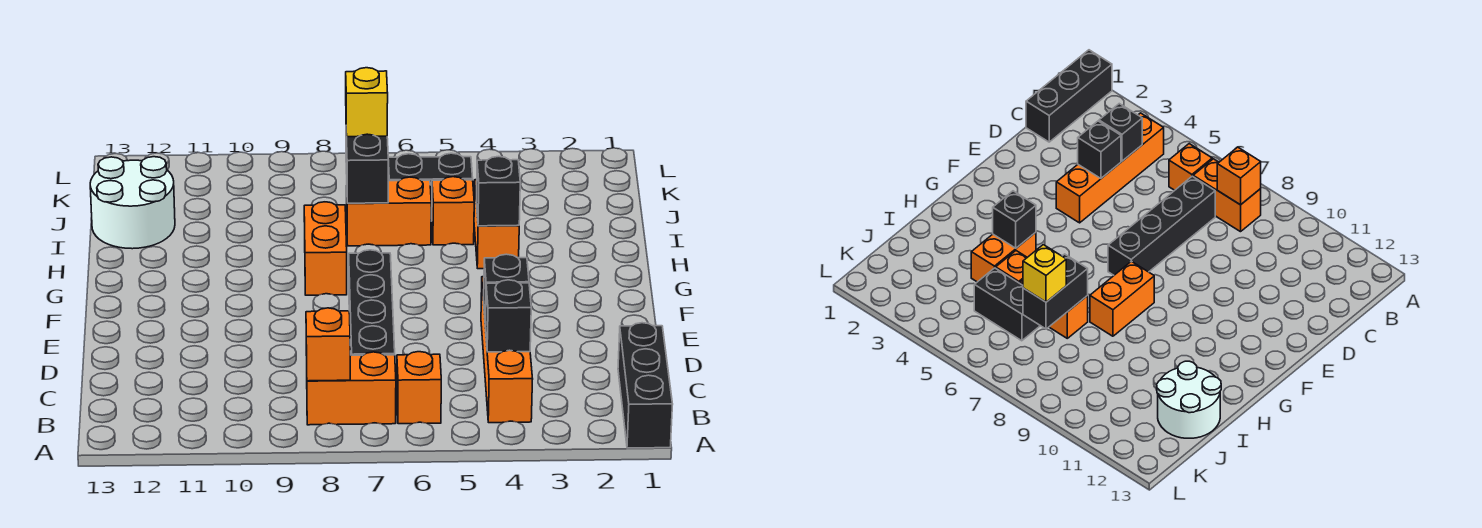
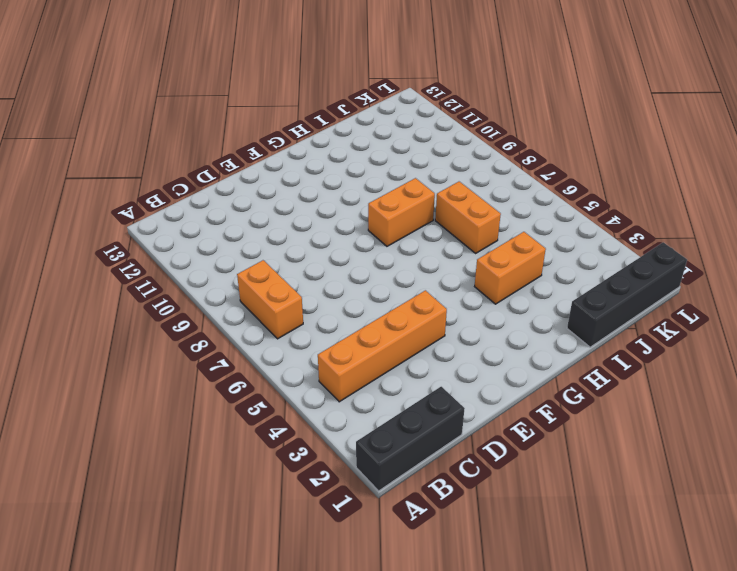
black 1x4 brick [567,242,687,347] -> black 1x4 brick moved to [349,250,395,355]
none -> orange 1x1 brick [397,352,441,424]
none -> orange 1x1 brick [432,177,474,245]
none -> white 2x2 round brick [90,157,175,249]

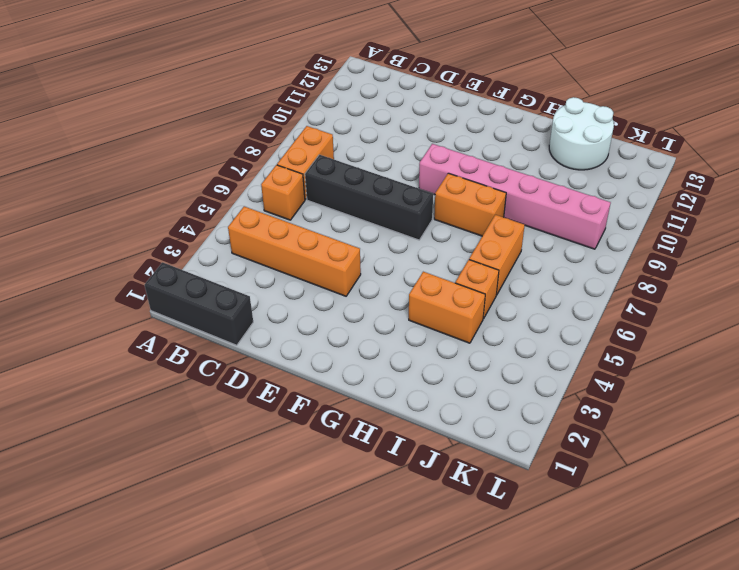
pink 1x6 brick [419,144,611,249] -> none
none -> black 1x2 brick [388,153,473,221]
none -> orange 1x1 brick [306,308,350,381]
none -> black 1x1 brick [485,280,531,352]

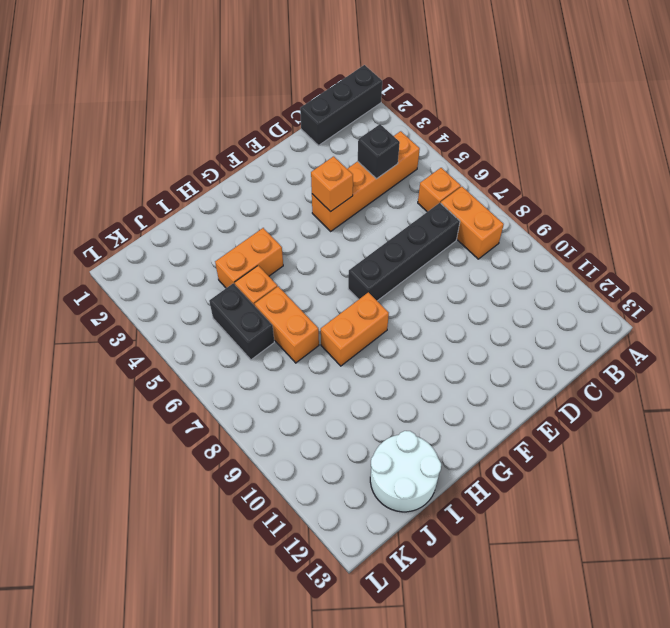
orange 1x1 brick [311,156,353,212] -> orange 1x1 brick moved to [306,308,350,381]
none -> black 1x1 brick [484,254,529,325]
none -> black 1x1 brick [476,156,520,226]
none -> black 1x2 brick [346,134,388,203]

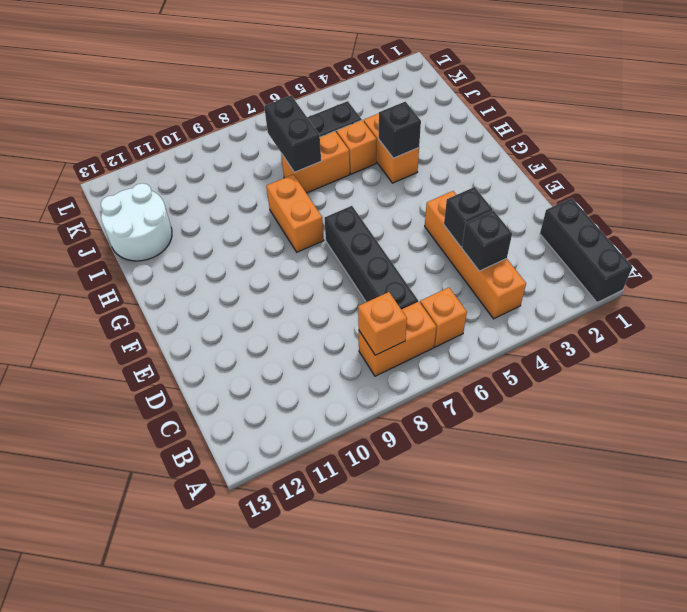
none -> yellow 1x1 brick [346,68,388,137]

